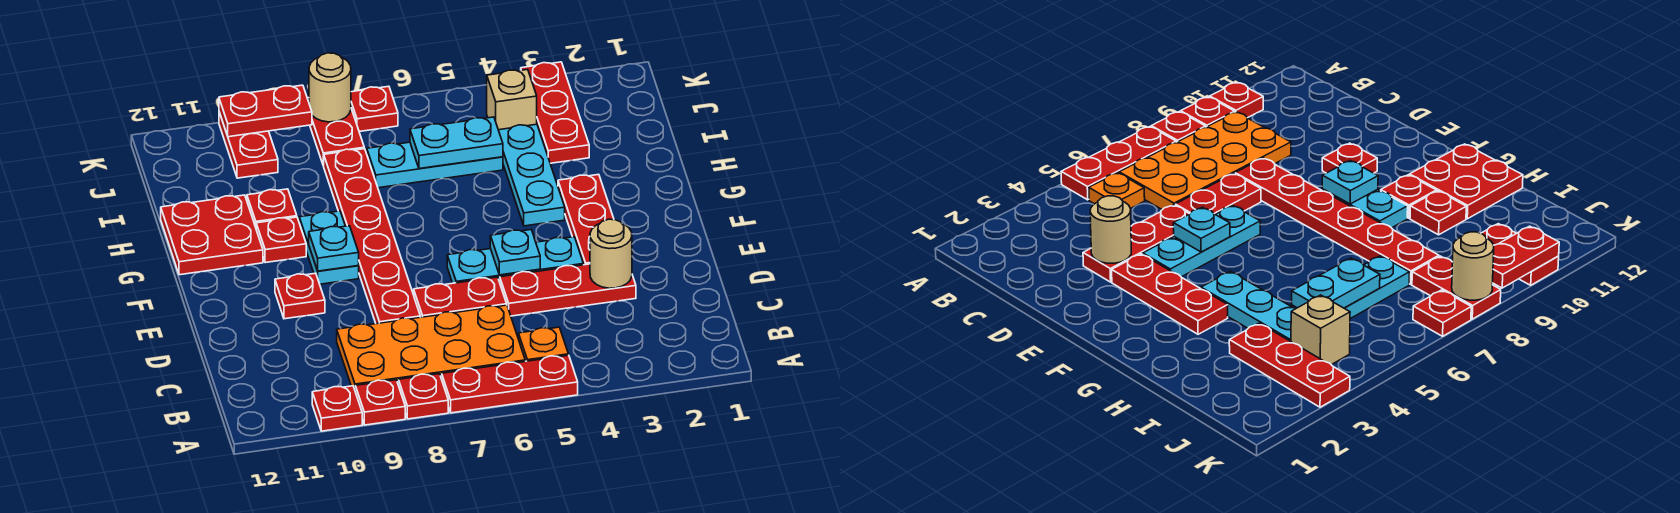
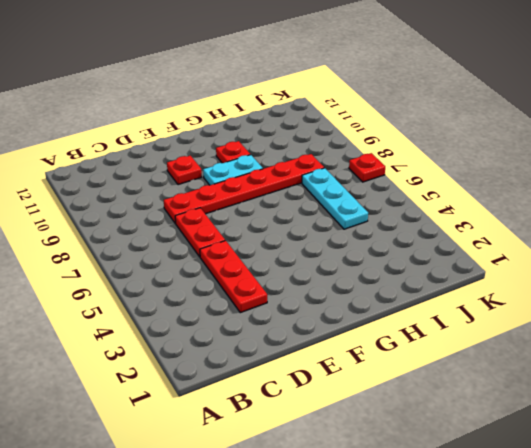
none -> red 1x3 plate [442,355,578,413]
none -> red 1x1 plate [399,374,448,419]
none -> red 1x1 plate [355,380,405,425]

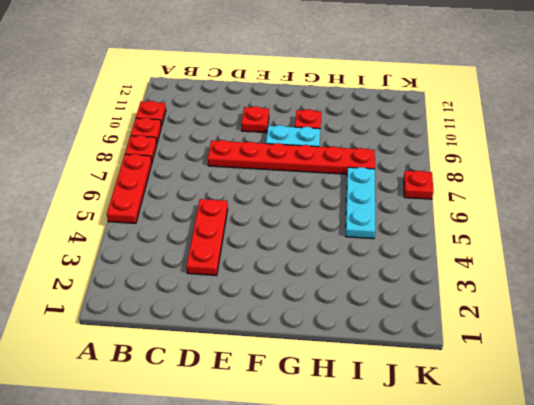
none -> orange 1x1 plate [519,327,568,361]
none -> orange 2x4 plate [337,305,525,389]
none -> red 1x2 plate [414,277,507,317]

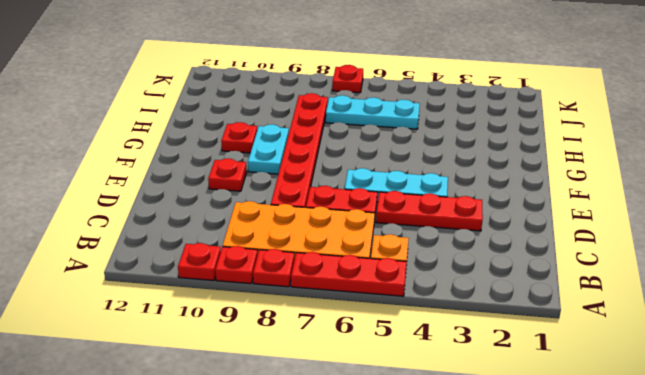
none -> red 1x3 plate [558,174,614,265]
none -> cyan 1x3 plate [499,124,565,226]
none -> red 2x2 plate [161,195,263,275]

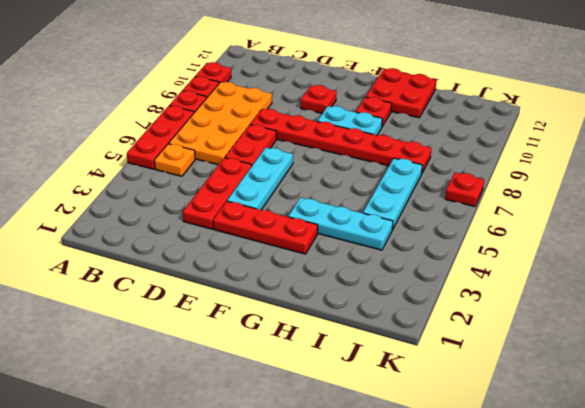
none -> red 1x1 plate [247,189,297,227]
none -> red 1x3 plate [521,62,589,163]
none -> tan 1x1 brick [487,69,537,130]

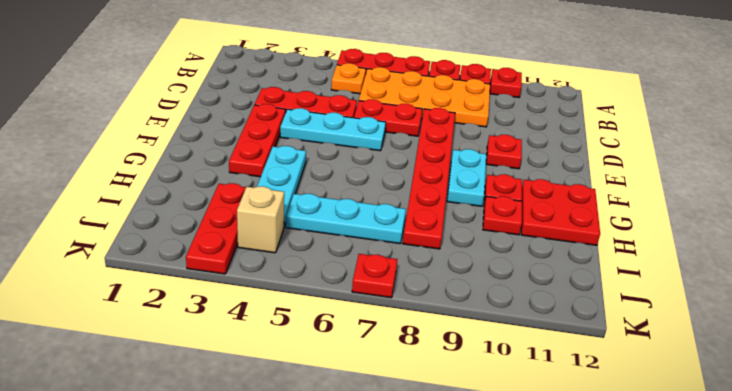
none -> red 1x2 plate [307,98,364,166]
none -> red 1x2 plate [219,112,278,178]
none -> tan 1x1 round brick [590,219,632,288]

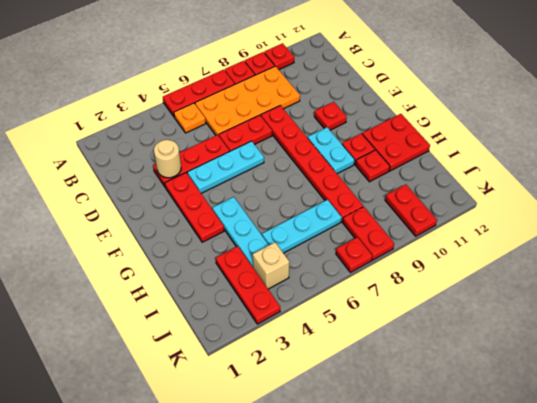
none -> cyan 1x1 plate [490,230,540,275]
none -> cyan 1x1 plate [309,226,359,271]
none -> cyan 1x2 plate [410,117,503,169]

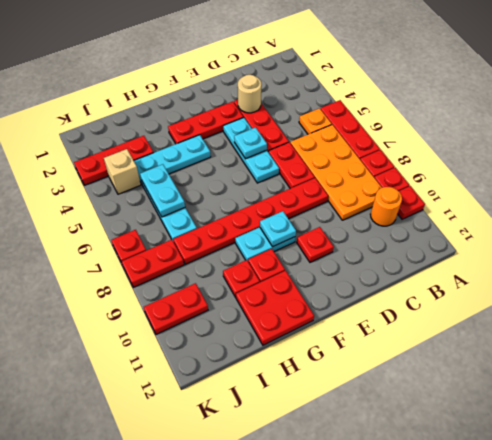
orange 1x1 round brick [370,187,402,226] -> none
none -> tan 1x1 round brick [309,53,351,122]
none -> red 1x2 plate [219,85,312,137]

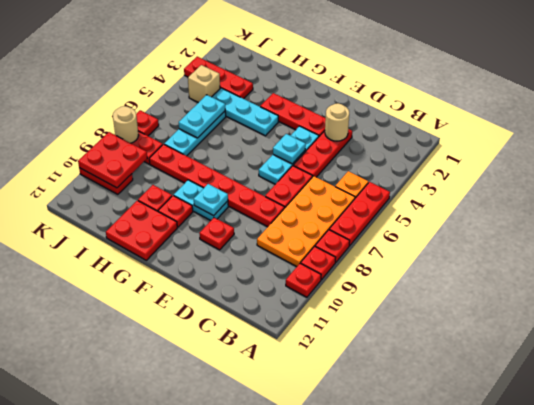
red 2x2 plate [78,132,147,188] -> red 1x2 plate [219,85,312,137]

